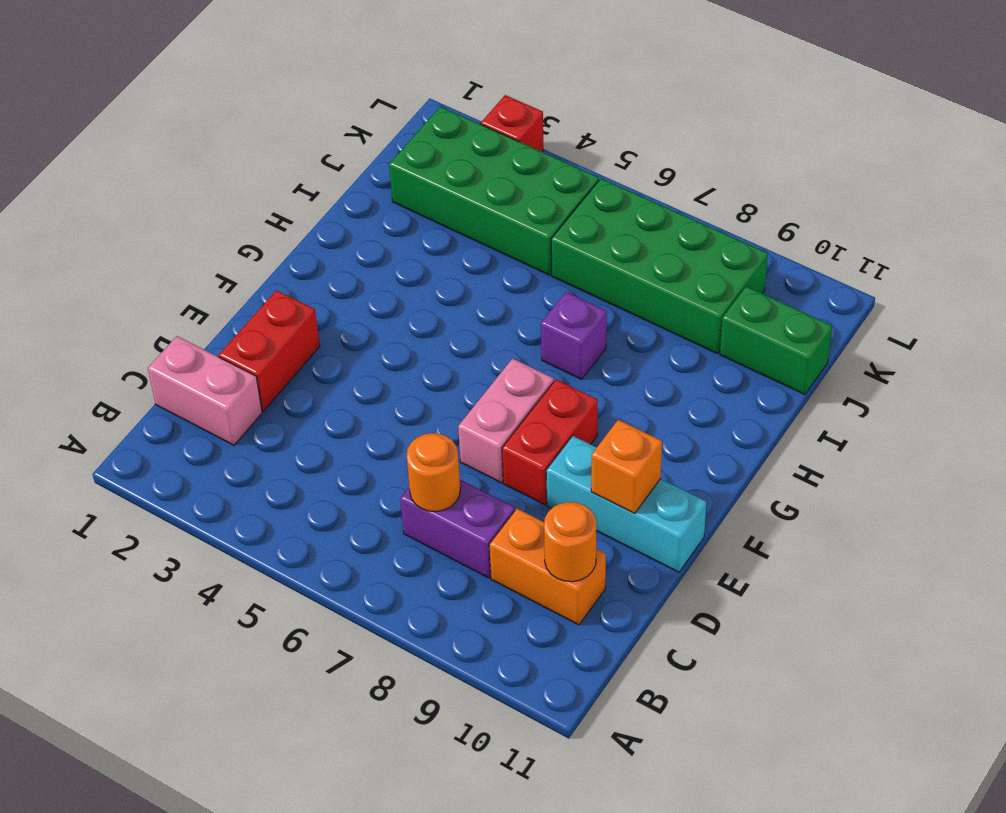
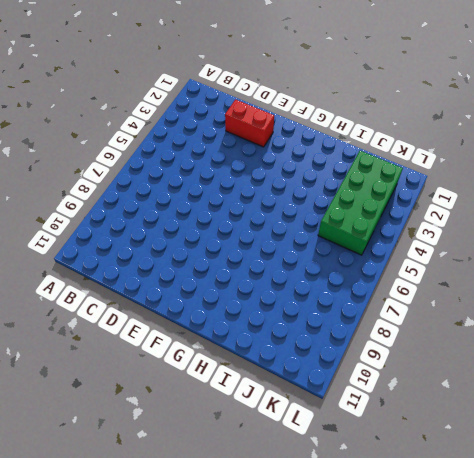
none -> pink 1x2 brick [148,336,262,445]
none -> purple 1x2 brick [400,480,515,578]
none -> orange 1x2 brick [489,509,606,625]

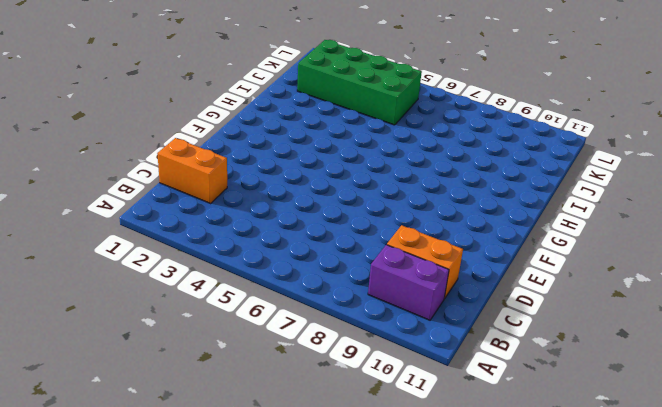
purple 1x2 brick [368,245,449,320] -> purple 1x2 brick moved to [400,480,515,578]
orange 1x2 brick [157,138,227,203] -> pink 1x2 brick [148,336,262,445]
none -> red 1x2 brick [219,290,320,411]
none -> pink 1x2 brick [458,358,554,483]
none -> red 1x2 brick [502,380,598,505]

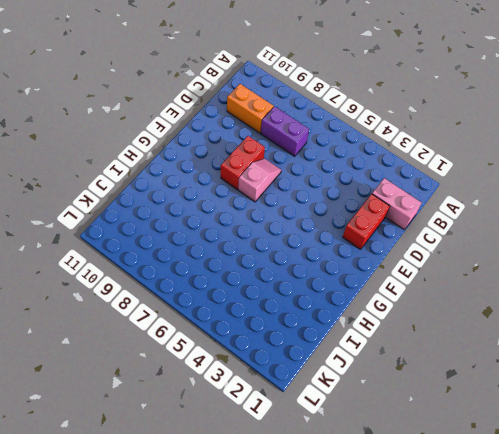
pink 1x2 slope [238,159,281,202] -> pink 1x2 brick [458,358,554,483]
none -> cyan 1x3 brick [546,436,707,572]
none -> purple 1x1 brick [541,292,607,379]
none -> green 2x4 brick [389,106,599,275]

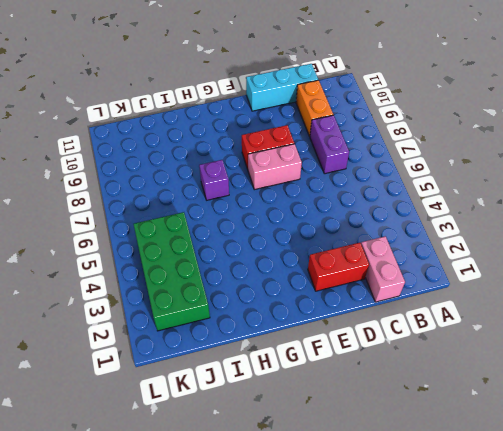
cyan 1x3 brick [246,64,318,111] -> cyan 1x3 brick turned to [546,436,707,572]
none -> green 2x4 brick [551,178,768,354]
none -> green 1x2 brick [720,286,832,394]
none -> red 1x1 brick [481,95,544,152]

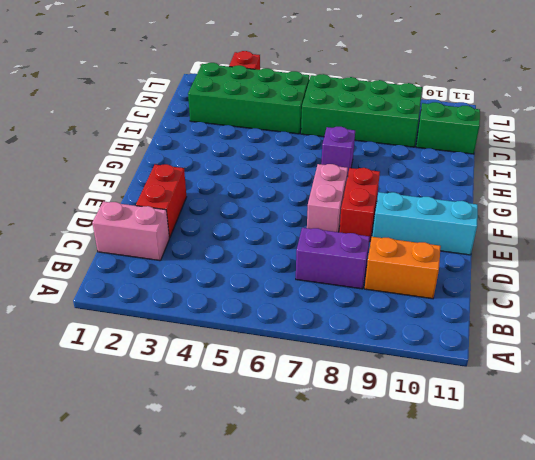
none -> orange 1x1 round brick [407,433,460,512]
none -> orange 1x1 round brick [544,502,596,582]
none -> orange 1x1 brick [591,420,662,513]

